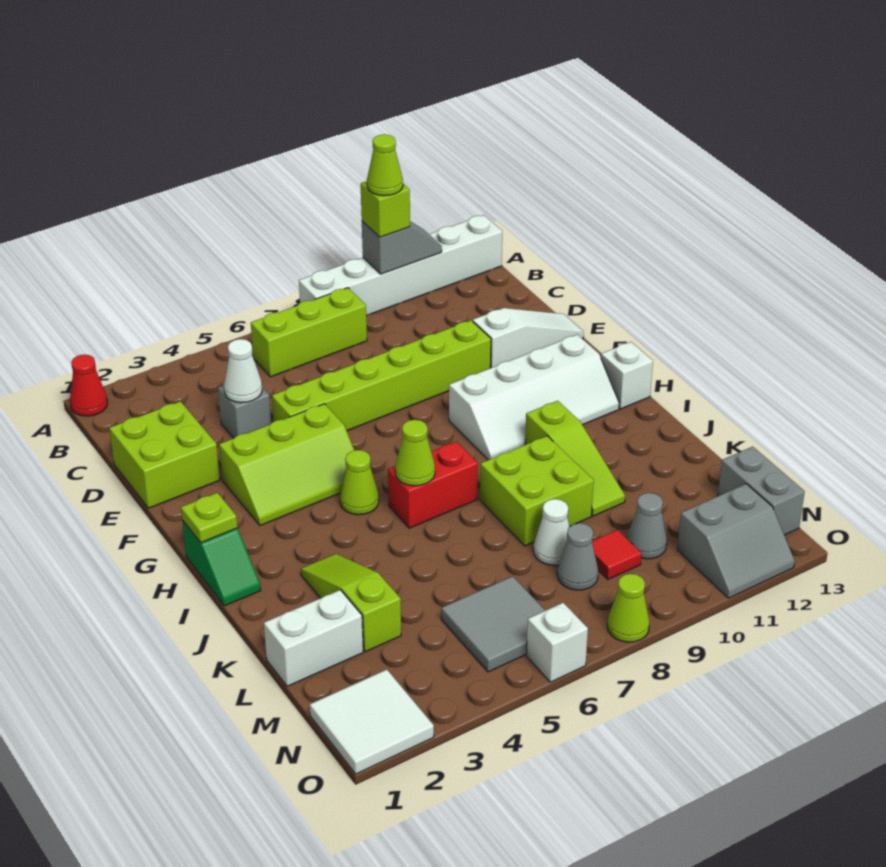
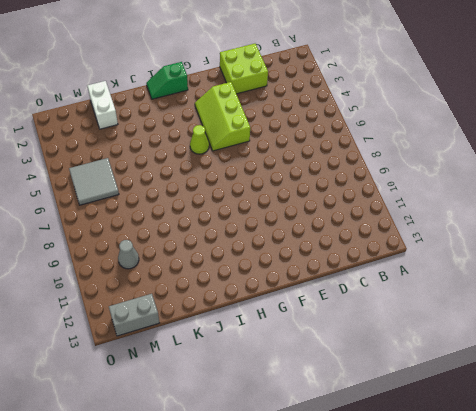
none -> red 1x1 cone [70,355,108,416]
none -> white 1x6 brick [299,215,502,316]
none -> lime 1x3 brick [251,288,367,377]
none -> grey 1x1 brick [218,385,271,438]

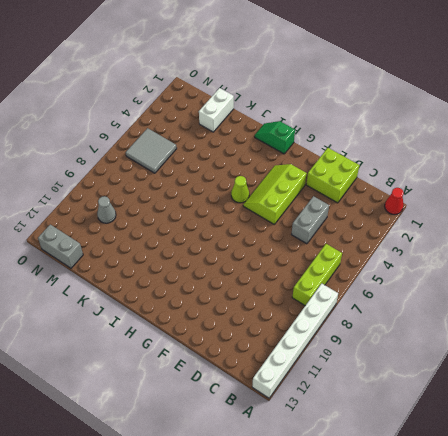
grey 1x2 brick [291,196,329,244] -> grey 1x1 brick [218,385,271,438]
none -> lime 1x6 brick [272,320,491,431]
none -> white 1x3 slope [473,308,584,368]
none -> white 2x4 slope [449,335,619,460]
none -> white 1x1 brick [601,342,653,409]

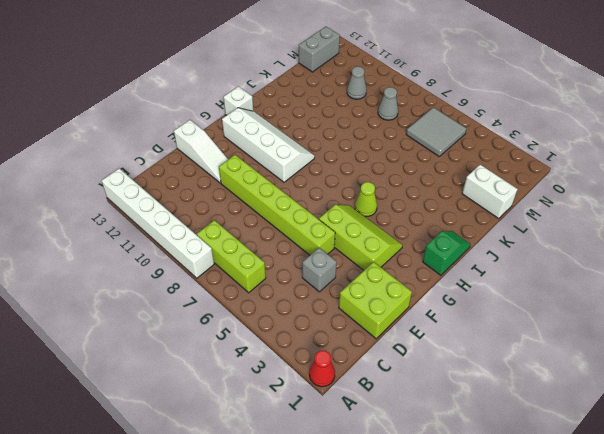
white 1x3 slope [174,120,228,183] -> white 1x3 slope turned to [473,308,584,368]
none -> red 1x2 brick [388,442,478,528]
none -> lime 1x3 slope [525,401,625,516]
none -> lime 1x3 slope [301,554,401,652]
none -> lime 2x2 brick [480,436,594,546]

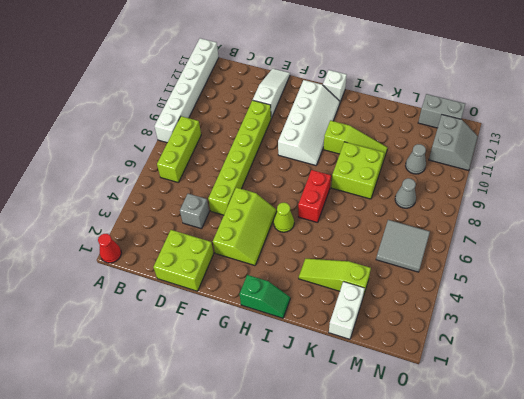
none -> white 1x1 cone [533,499,570,565]
none -> red 1x1 tile [592,530,641,579]
none -> white 2x2 tile [310,670,434,774]
none -> white 1x1 brick [526,603,588,682]

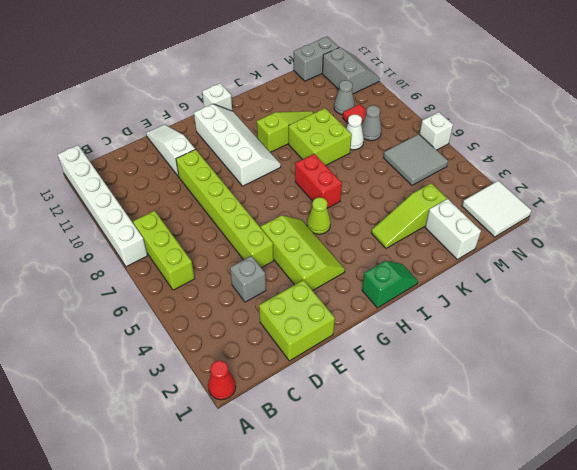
none -> lime 1x1 cone [607,574,650,642]
none -> grey 1x2 slope [362,221,442,274]
none -> white 1x1 cone [224,339,262,403]
none -> lime 1x1 plate [181,493,237,543]

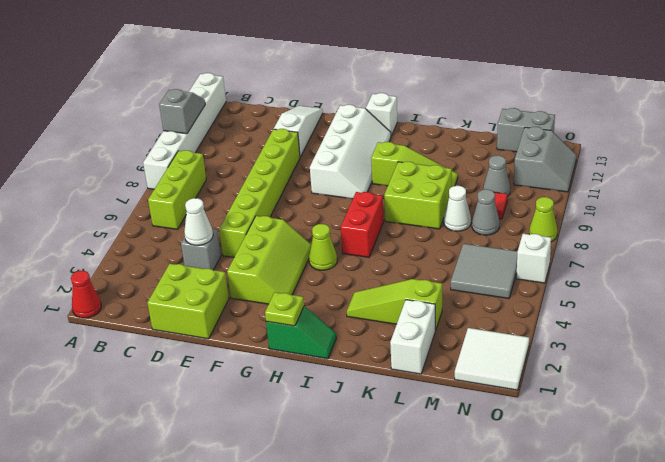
none -> lime 1x1 cone [395,420,435,486]
none -> lime 1x1 brick [361,181,410,237]
none -> lime 1x1 cone [367,134,403,196]

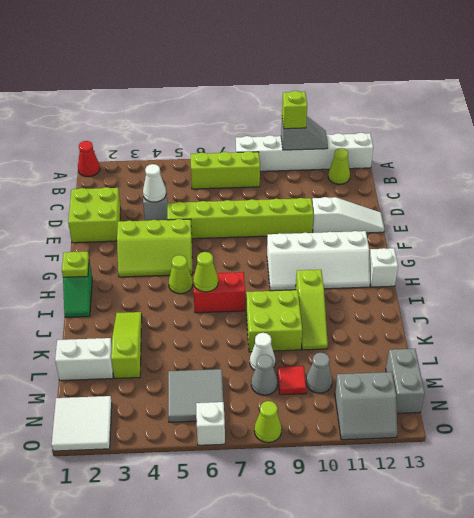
lime 1x1 cone [328,148,350,184] -> lime 1x1 cone moved to [367,134,403,196]

